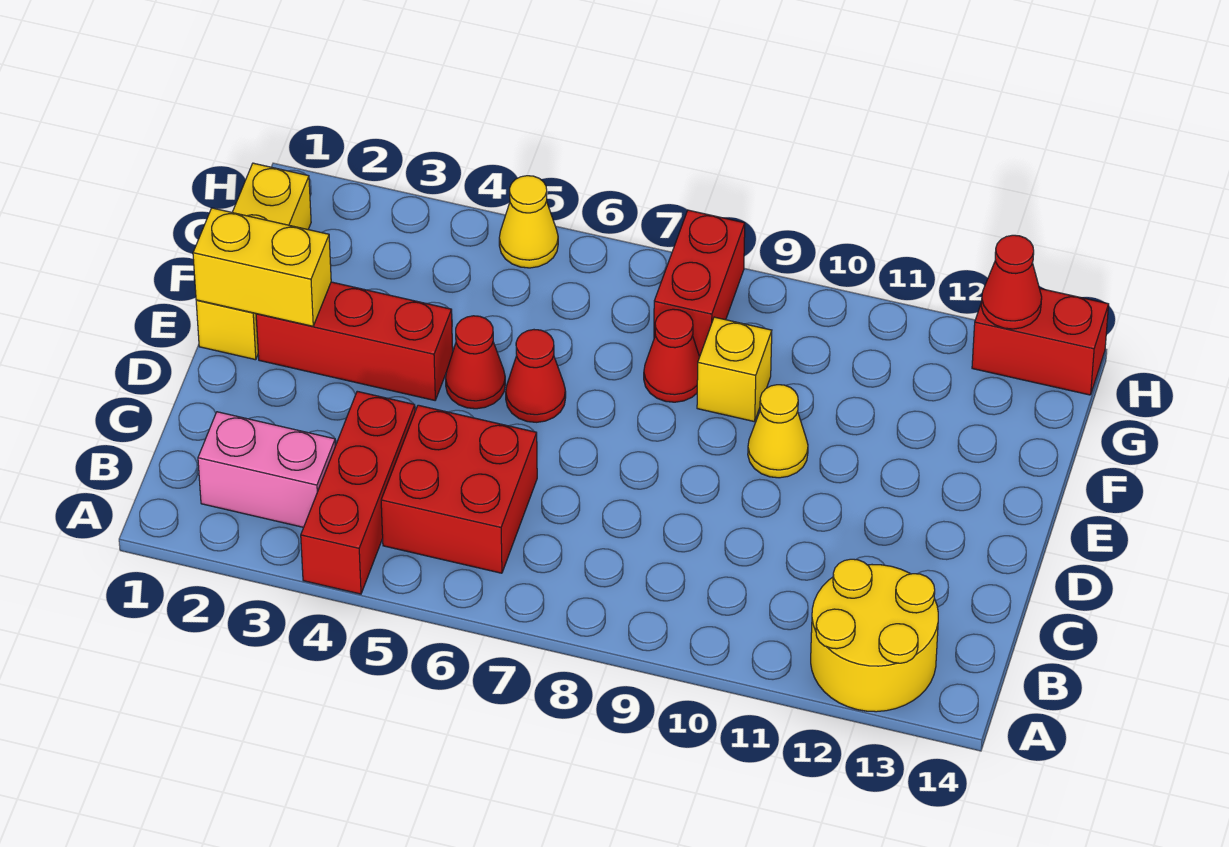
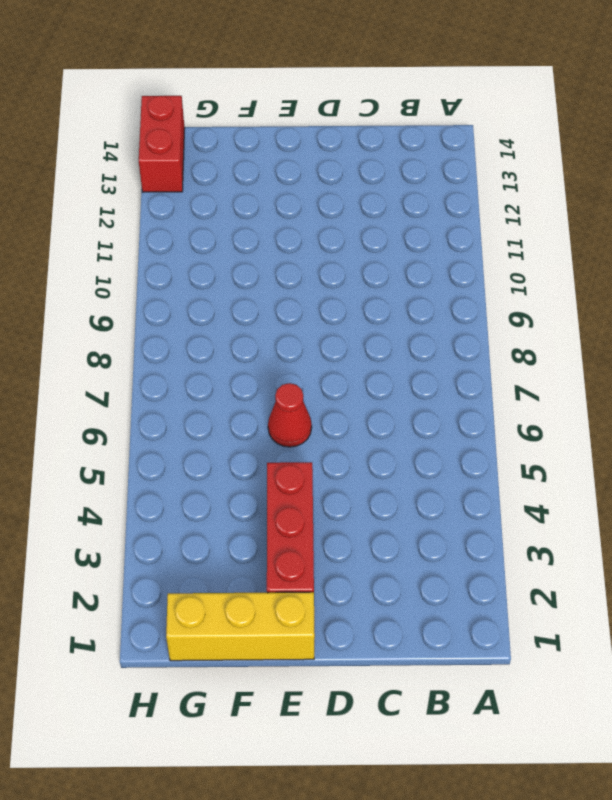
none -> red 1x3 brick [301,391,415,594]
none -> yellow 2x2 round brick [811,559,938,712]
none -> pink 1x2 brick [198,412,335,527]

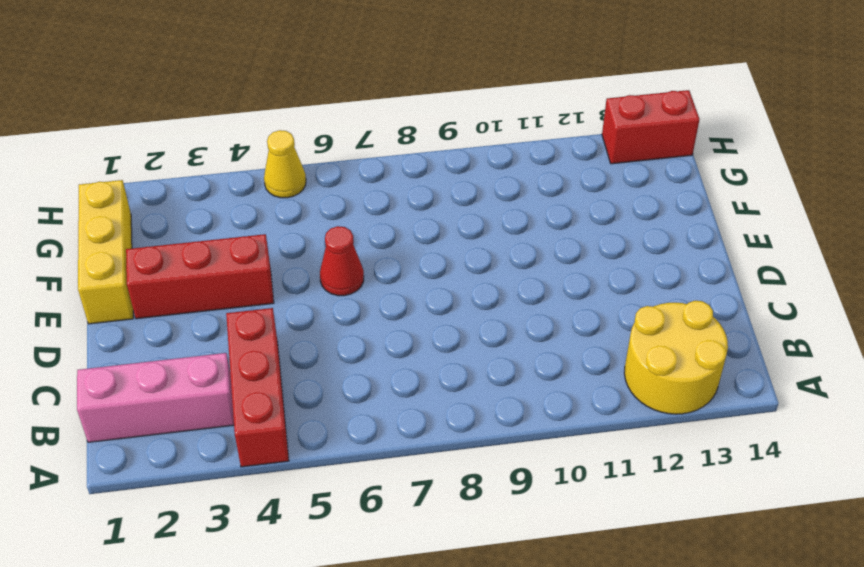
pink 1x3 brick [77,353,234,442] -> pink 1x2 brick [198,412,335,527]
none -> red 2x2 brick [381,405,537,573]
none -> red 1x1 cone [446,316,505,409]
none -> yellow 1x1 cone [748,385,808,478]

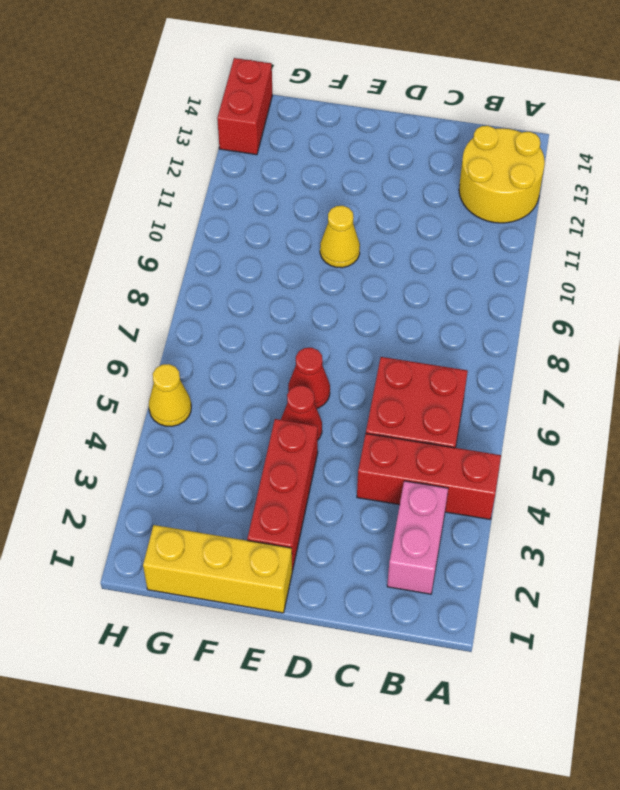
none -> red 1x1 cone [644,309,700,402]
none -> yellow 1x1 brick [697,317,772,422]
none -> red 1x2 brick [654,210,745,356]

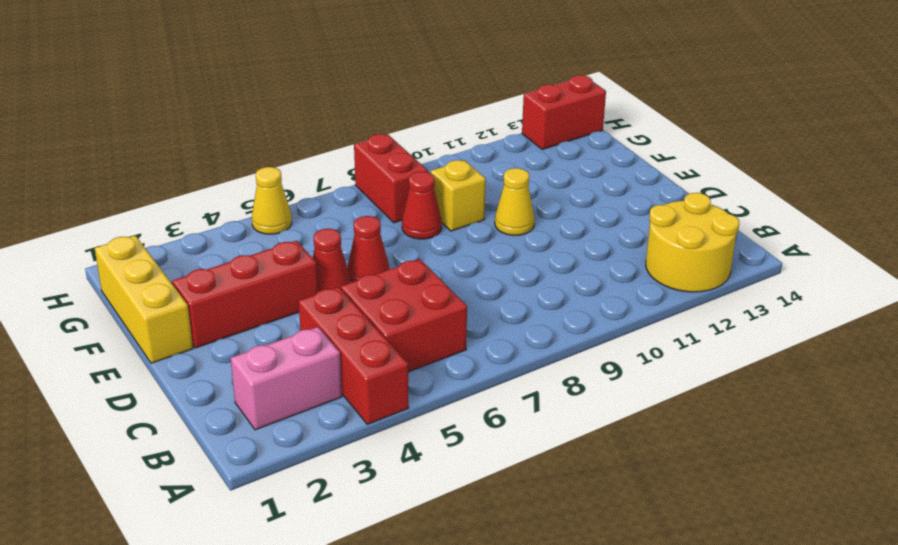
none -> yellow 1x2 brick [193,208,331,326]
none -> red 1x1 cone [981,235,1042,329]

